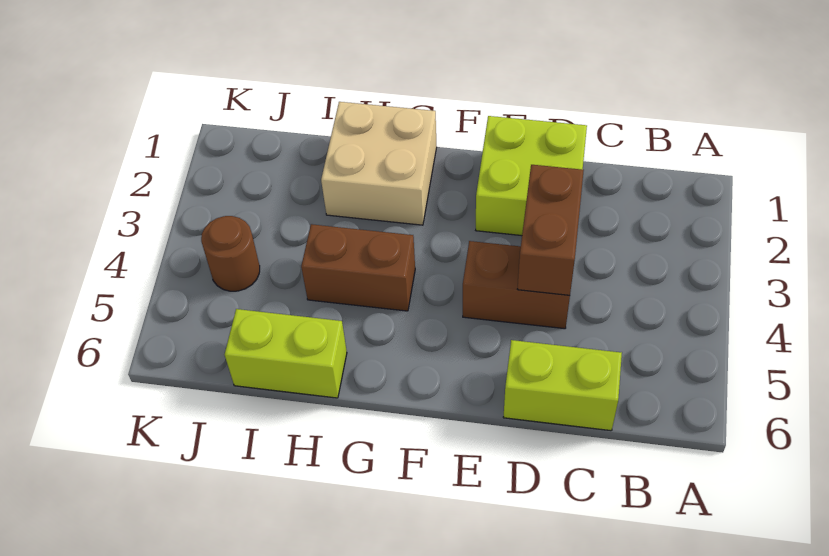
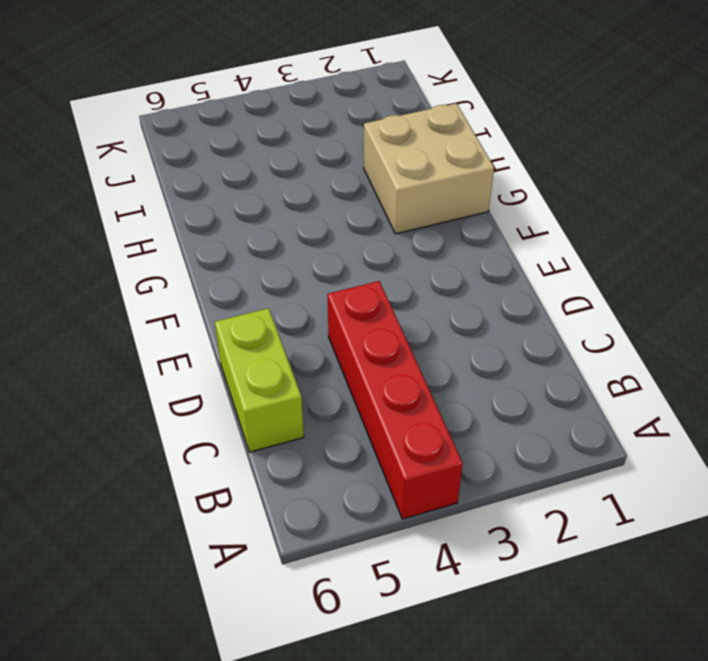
red 1x4 brick [327,281,463,519] -> brown 1x2 brick [463,241,570,329]
none -> lime 2x2 brick [476,116,587,236]
none -> brown 1x2 brick [301,224,415,311]

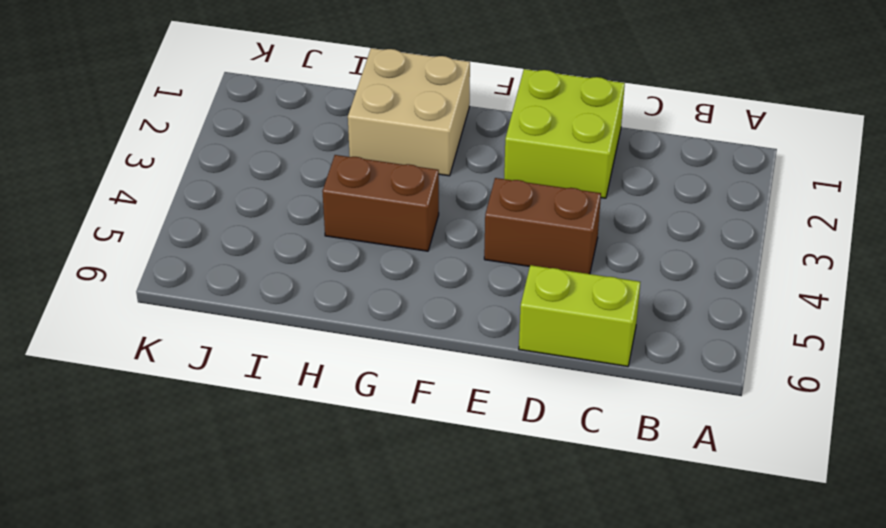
none -> lime 1x2 brick [225,309,347,398]
none -> brown 1x1 round brick [201,216,260,291]

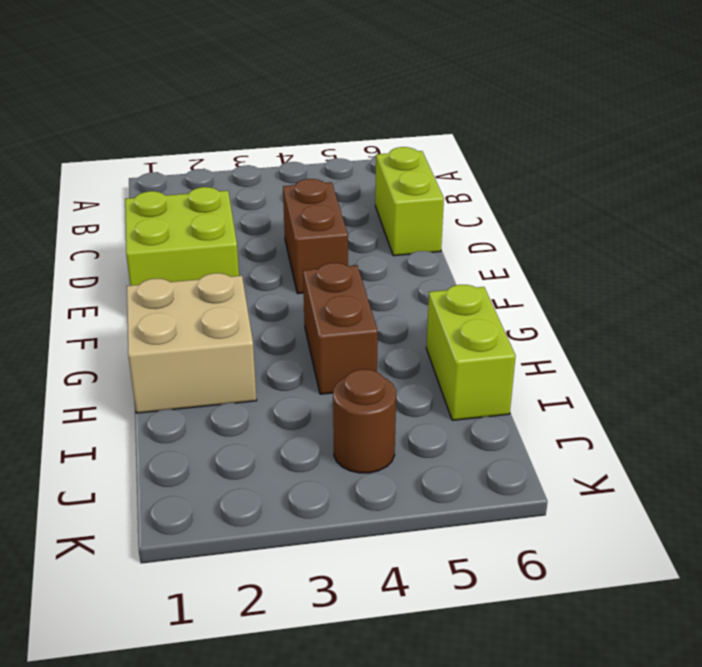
none -> brown 1x2 brick [518,165,584,295]

